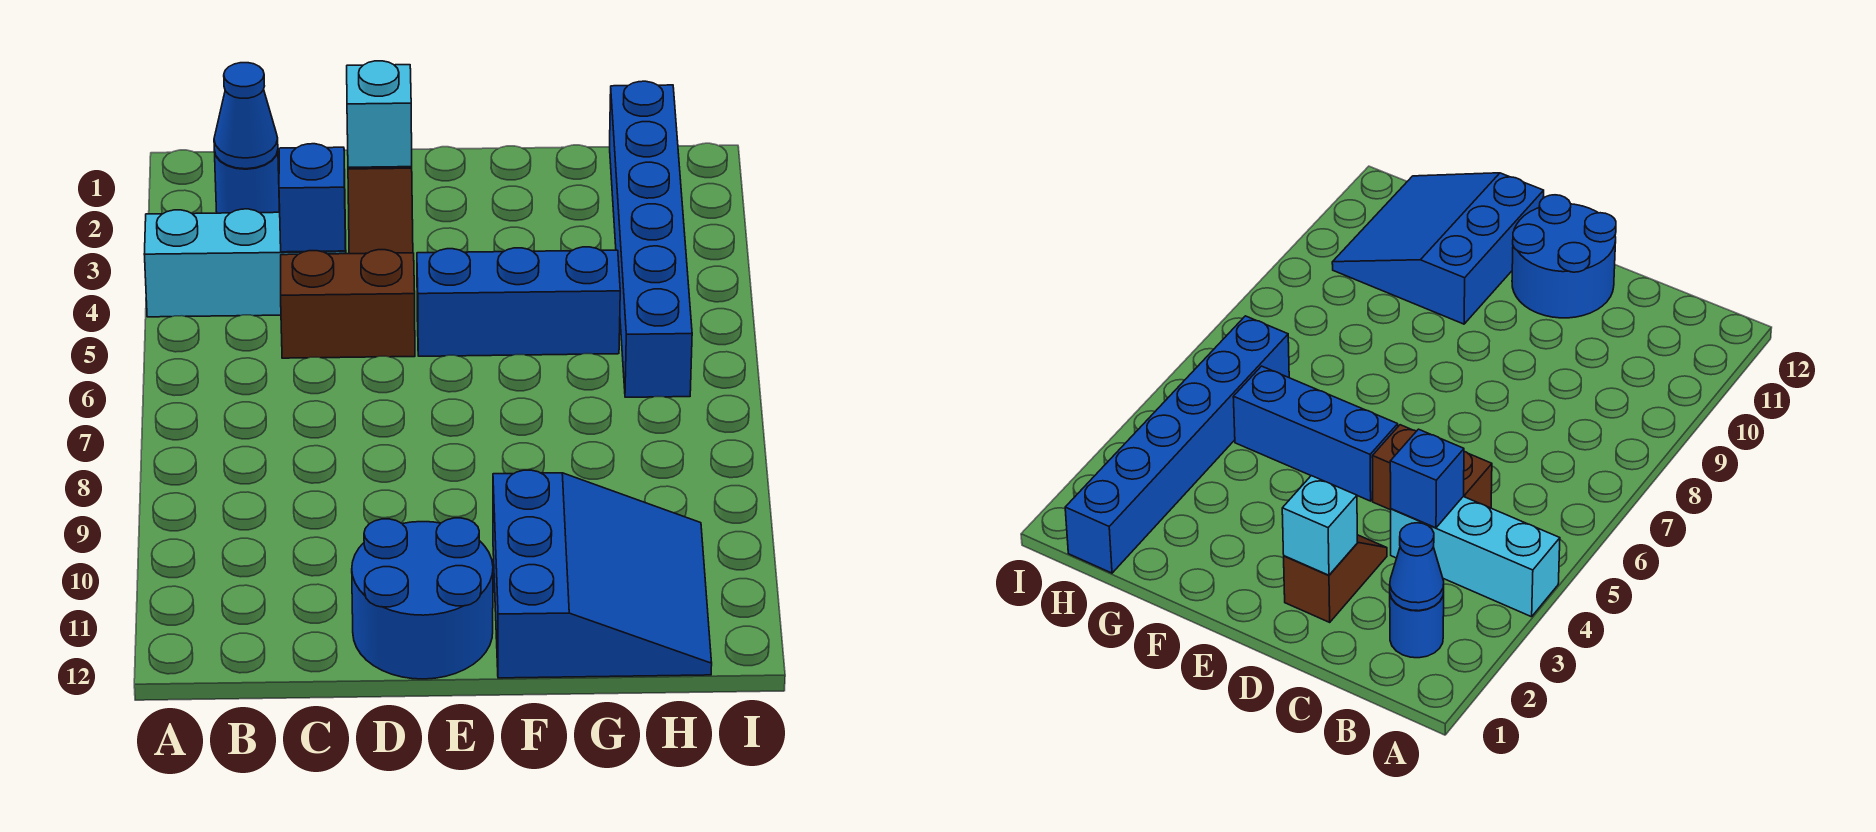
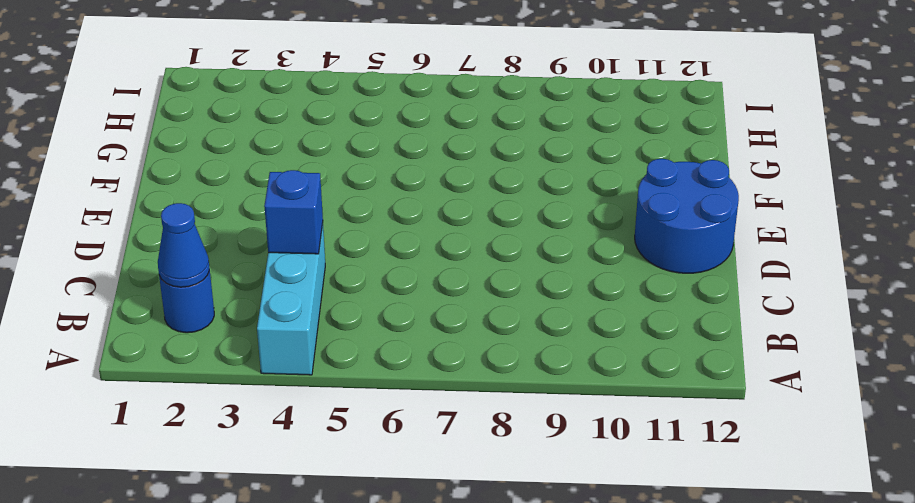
none -> brown 1x2 brick [281,250,415,358]
none -> brown 1x2 slope [348,167,413,254]

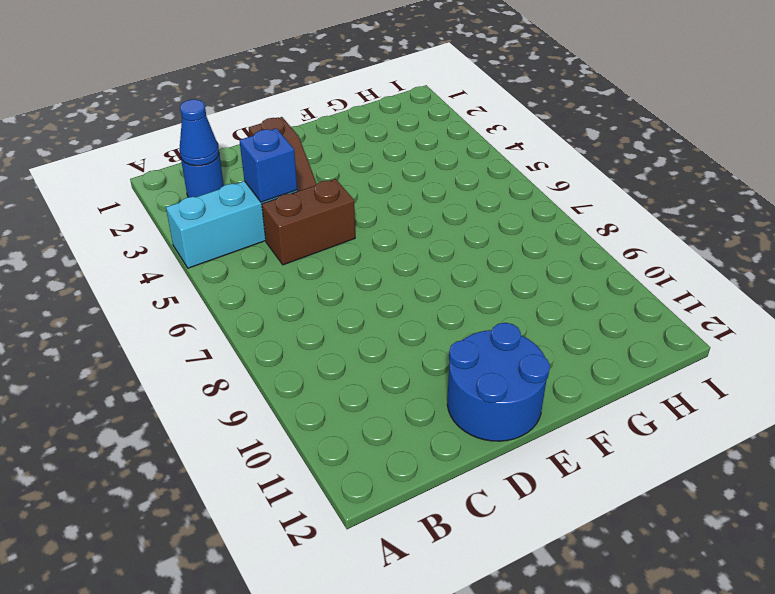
none -> blue 1x3 brick [417,247,620,356]
none -> blue 3x3 slope [493,470,712,678]

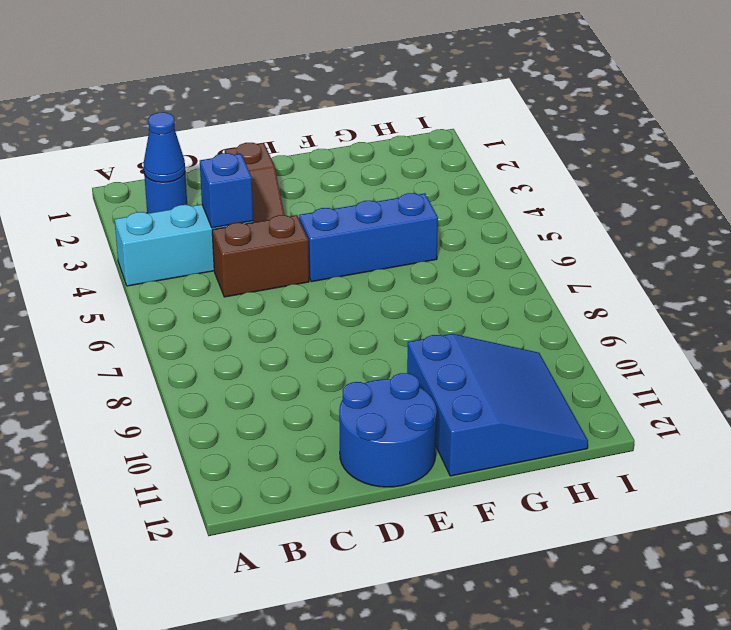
none -> blue 1x6 brick [610,81,692,397]
none -> cyan 1x1 brick [347,61,412,167]

